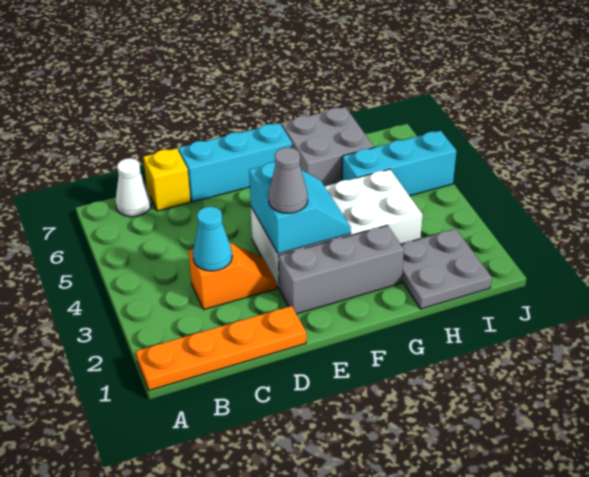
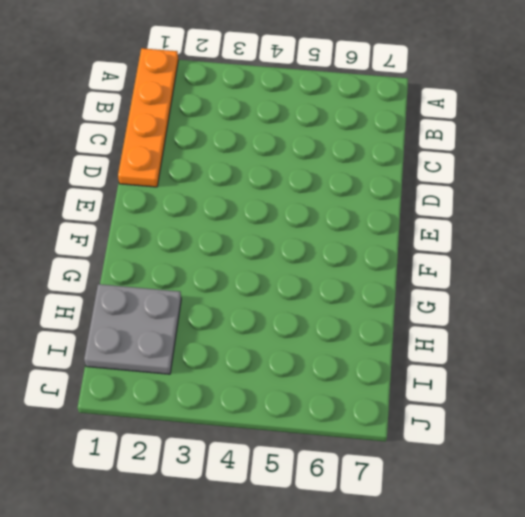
none -> white 1x1 cone [115,158,151,217]
none -> orange 1x2 slope [188,242,277,309]
none -> yellow 1x1 brick [143,148,191,211]

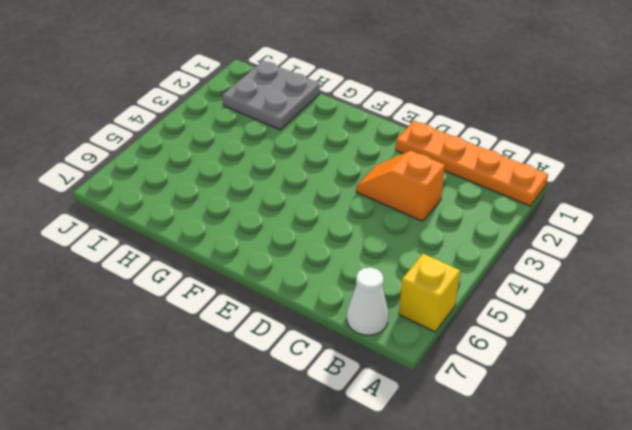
yellow 1x1 brick [399,254,460,332] -> yellow 1x1 brick moved to [143,148,191,211]
none -> cyan 1x3 brick [179,123,292,202]
none -> grey 1x3 brick [278,225,404,314]
none -> white 2x4 brick [251,169,423,288]

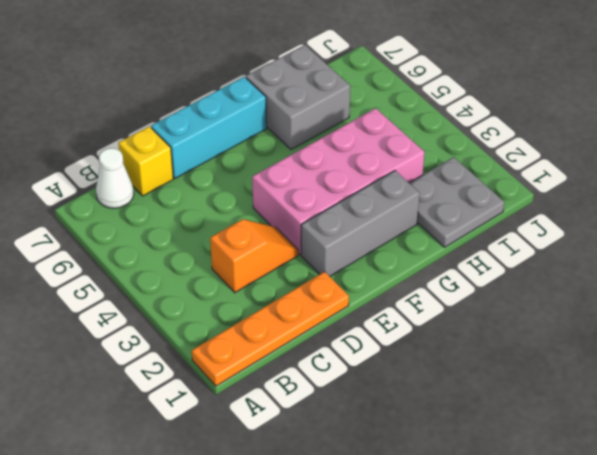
pink 2x4 brick [252,108,424,255] -> white 2x4 brick [251,169,423,288]
none -> cyan 1x3 brick [342,131,456,196]
none -> cyan 1x1 cone [193,207,232,271]
none -> cyan 2x2 slope [249,162,351,254]

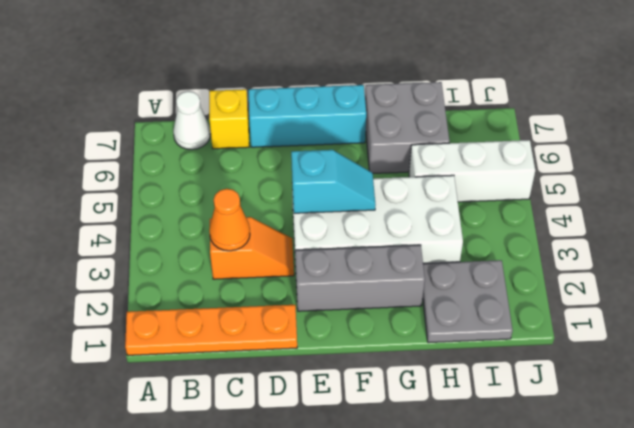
orange 1x1 cone [209,189,250,251] -> cyan 1x1 cone [193,207,232,271]
cyan 1x2 slope [291,150,375,213] -> cyan 2x2 slope [249,162,351,254]
white 1x3 brick [409,140,535,202] -> cyan 1x3 brick [342,131,456,196]
none -> grey 1x1 cone [268,147,308,213]

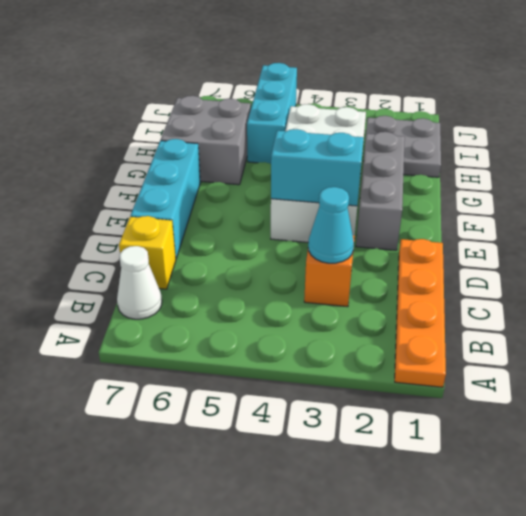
none -> grey 1x1 cone [268,147,308,213]

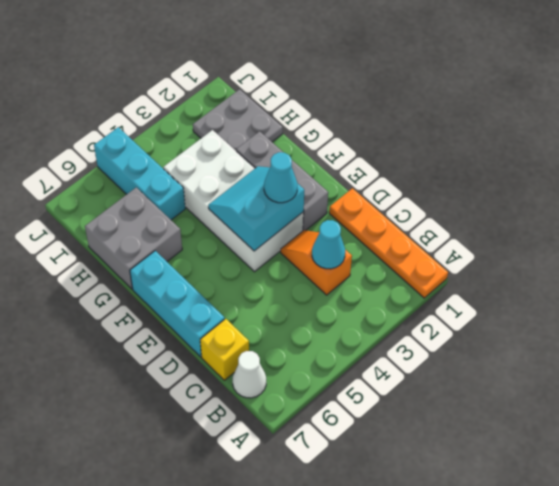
cyan 1x1 cone [264,152,297,203] -> grey 1x1 cone [268,147,308,213]

